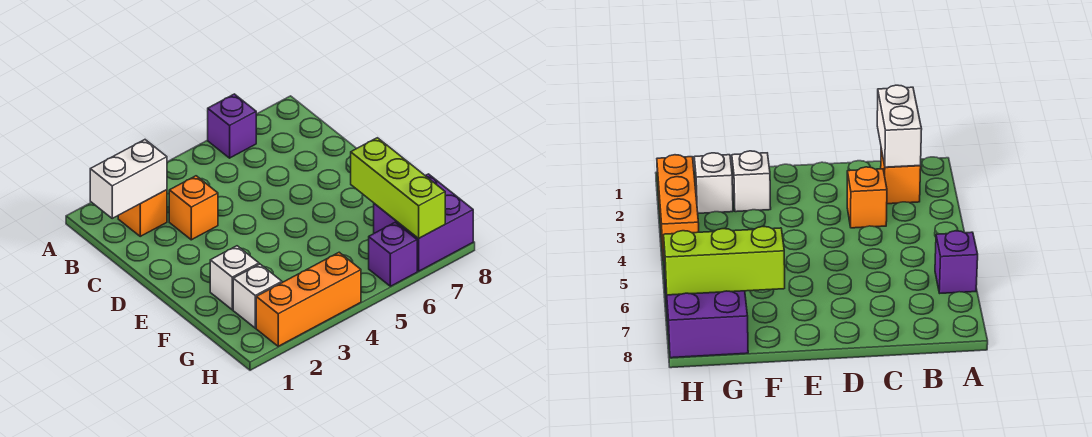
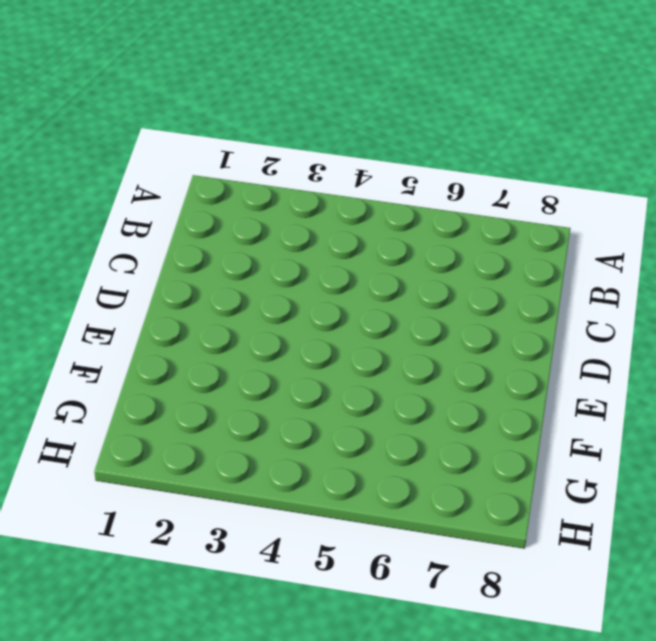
none -> purple 1x1 brick [208,94,256,158]
none -> orange 1x1 brick [118,190,167,236]

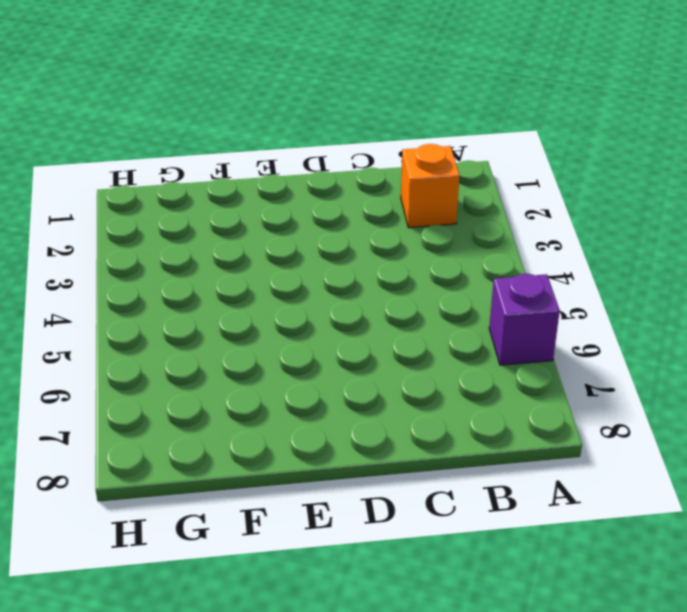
none -> orange 1x1 brick [169,176,218,240]
none -> white 1x1 brick [210,246,259,310]

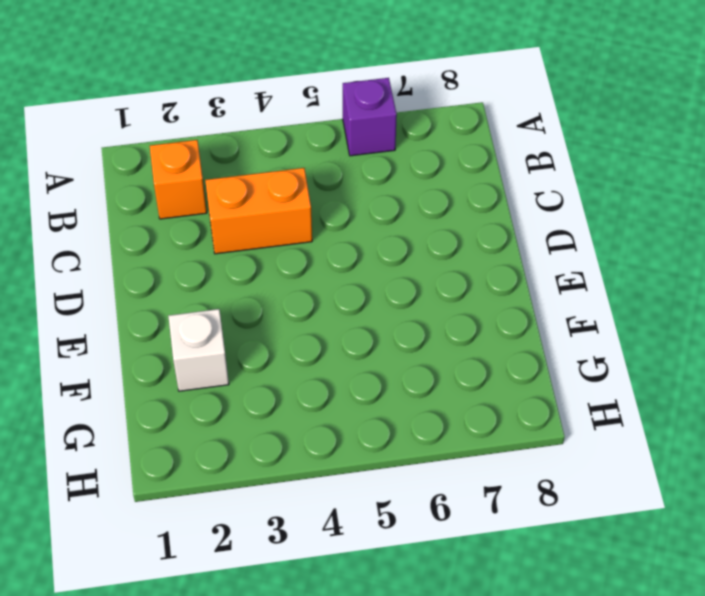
orange 1x2 brick [205,168,312,254] -> orange 1x1 brick [169,176,218,240]
none -> white 1x1 brick [233,264,282,328]
none -> purple 2x2 brick [374,174,473,271]

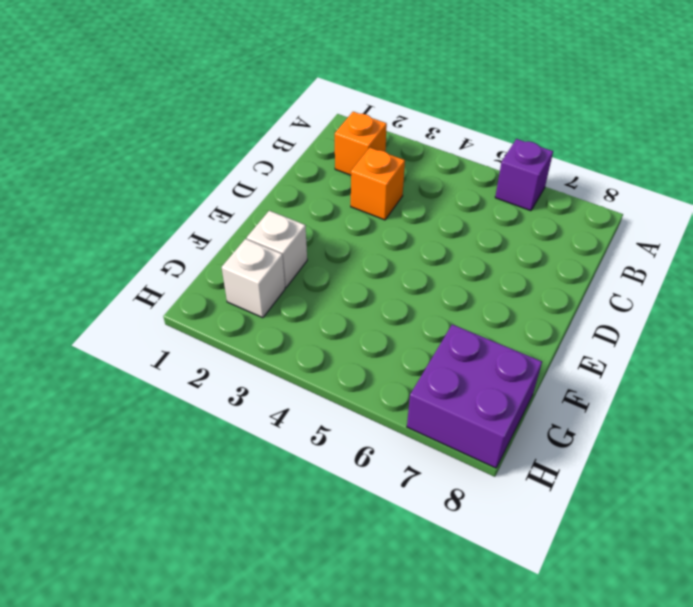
none -> orange 1x3 brick [256,252,361,346]
none -> purple 1x1 brick [369,222,417,286]

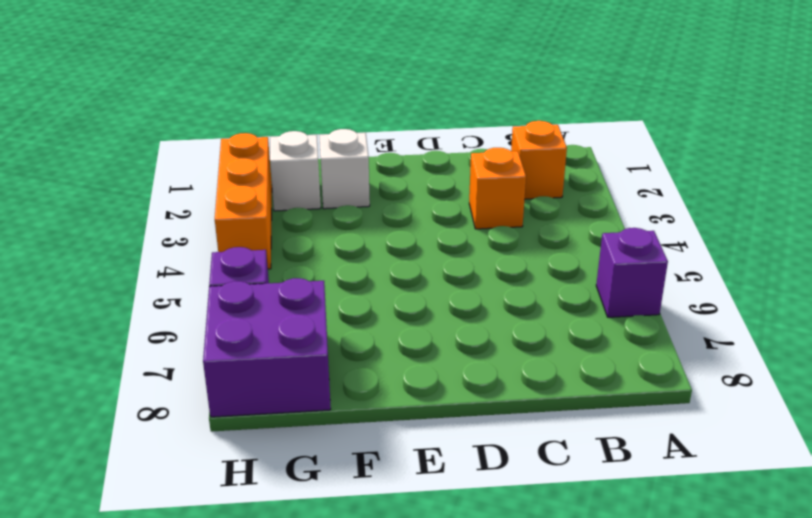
none -> white 1x2 brick [90,140,167,218]
none -> lime 1x3 brick [351,138,445,239]

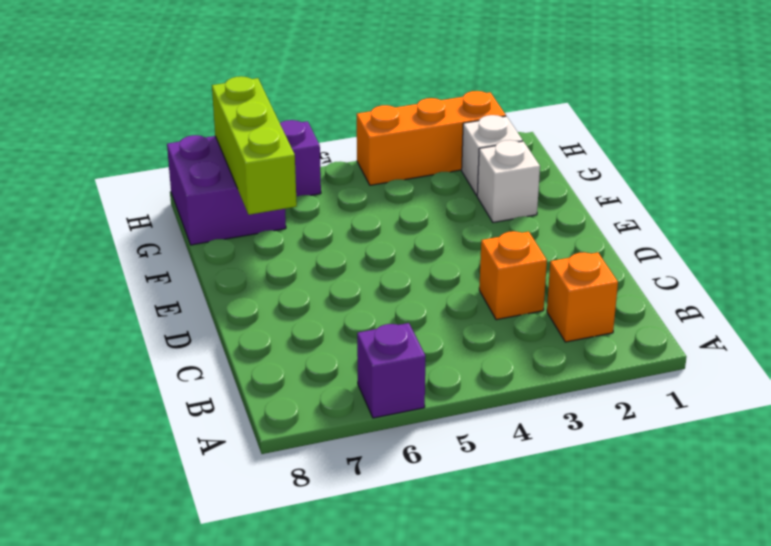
none -> white 1x2 brick [90,140,167,218]

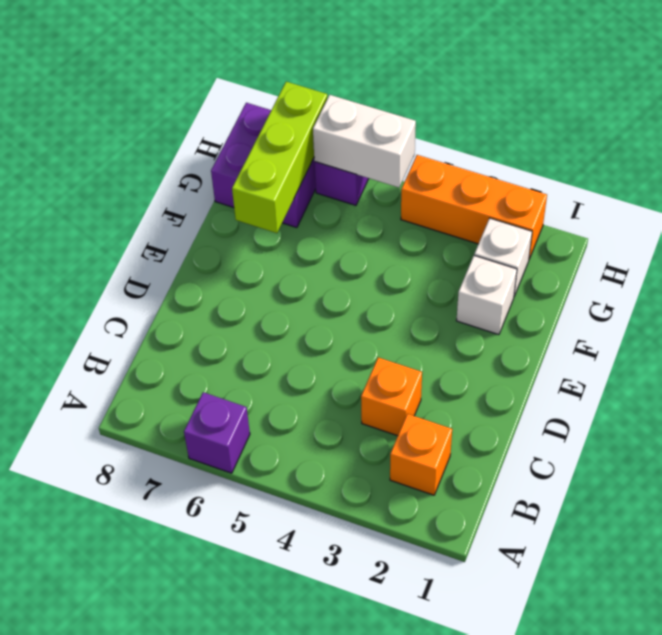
white 1x2 brick [313,95,416,187] -> white 1x2 brick moved to [90,140,167,218]

